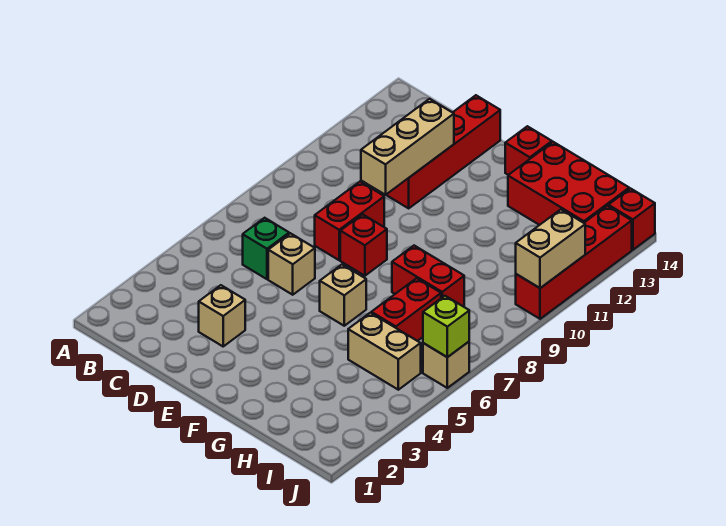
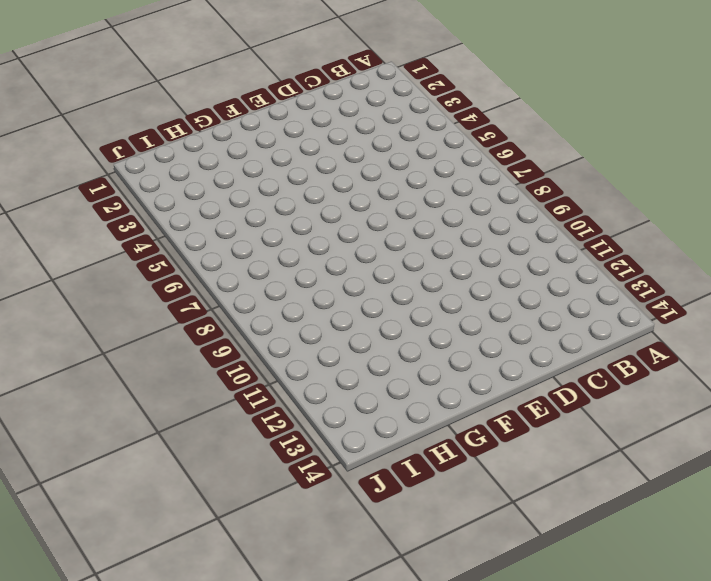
none -> green 1x1 brick [243,218,289,279]
none -> tan 1x1 brick [199,285,245,346]
none -> tan 1x1 brick [268,233,315,295]

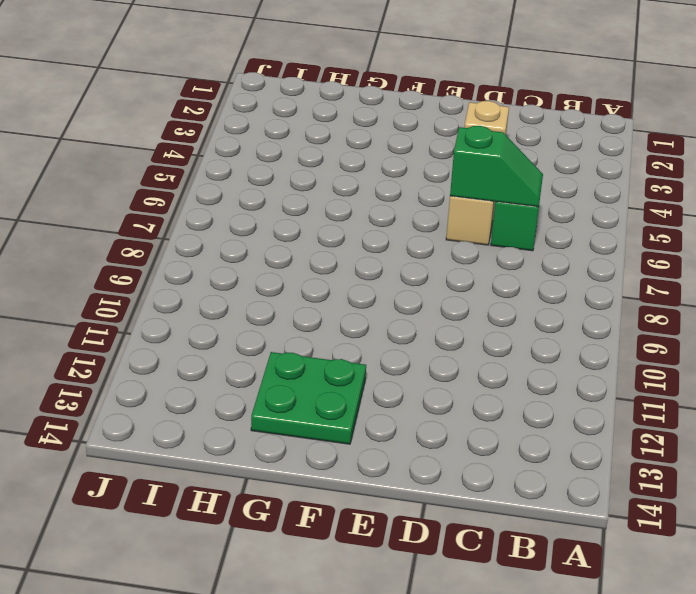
green 1x2 slope [450,126,543,207] -> none
green 2x2 plate [251,352,366,444] -> red 2x3 brick [508,142,629,225]
none -> red 1x2 brick [315,182,384,260]
none -> red 1x4 brick [386,95,500,208]
none -> red 1x1 brick [340,214,387,276]

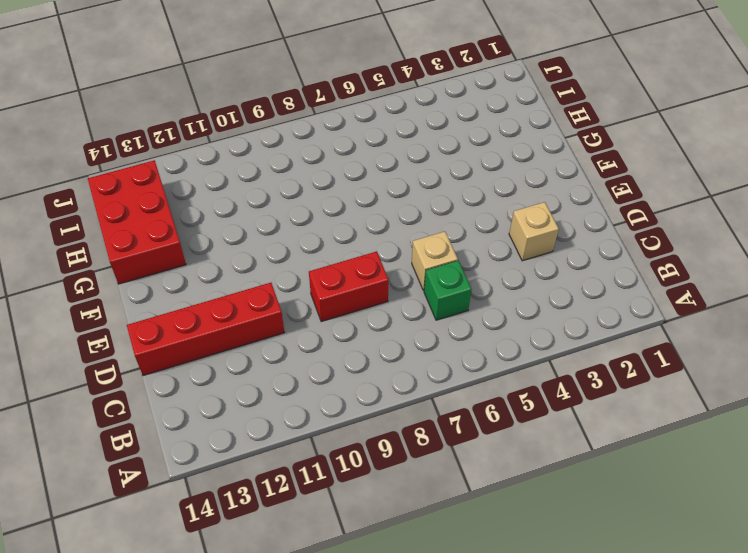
none -> red 1x1 brick [340,214,387,276]
none -> tan 1x1 brick [320,265,366,326]
none -> red 1x1 brick [505,126,552,175]

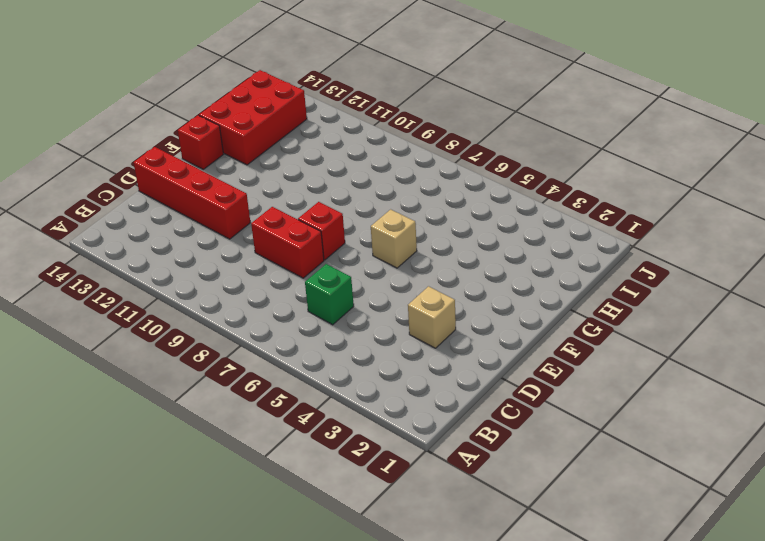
none -> tan 1x1 brick [268,233,315,295]
none -> red 1x2 brick [392,246,464,307]
none -> tan 1x2 brick [348,313,421,390]

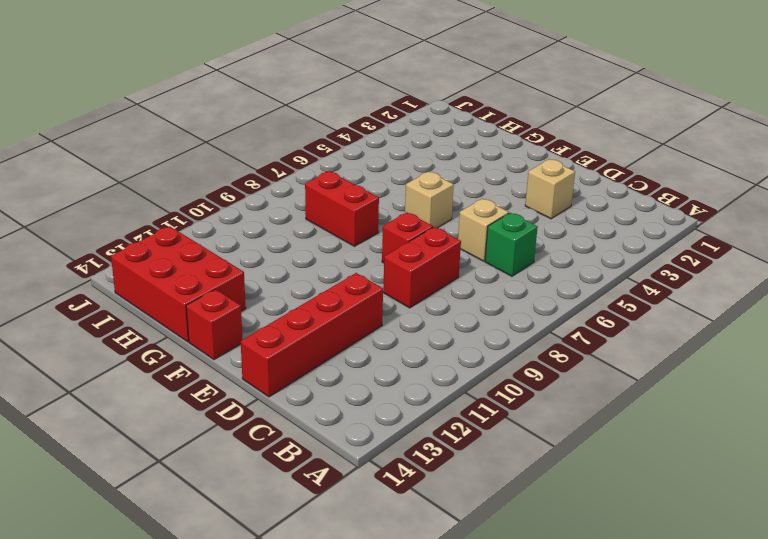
none -> tan 1x2 brick [348,313,421,390]
none -> red 1x2 brick [371,278,441,341]
none -> tan 1x1 brick [423,342,469,388]

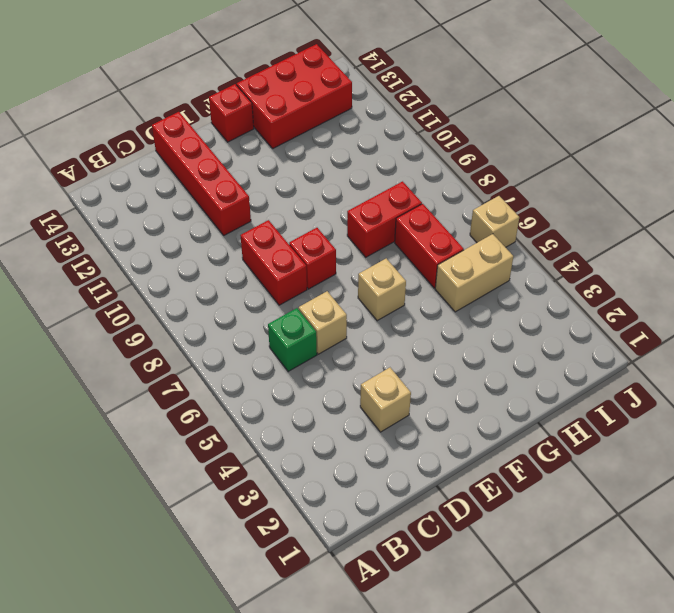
none -> red 1x4 brick [516,206,632,319]
none -> red 1x1 brick [608,189,655,250]
none -> tan 1x3 brick [361,99,454,195]

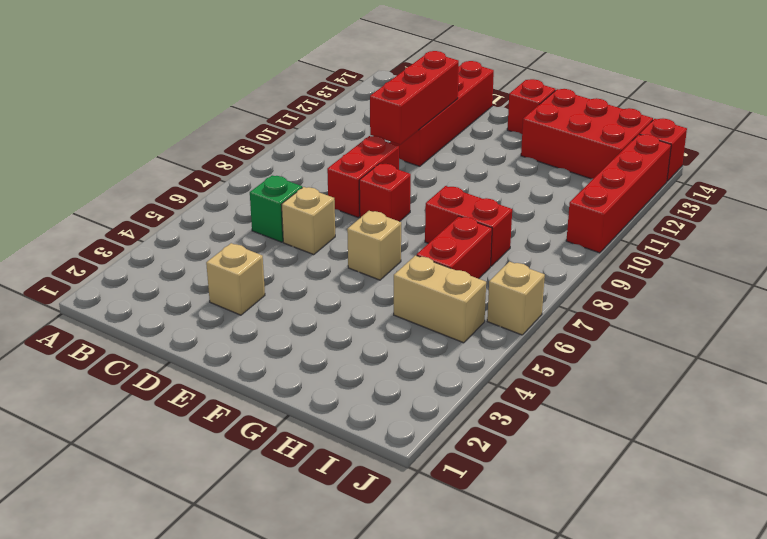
red 1x3 brick [370,51,459,145] -> tan 1x3 brick [361,99,454,195]
none -> lime 1x1 brick [423,296,469,357]
none -> tan 1x2 brick [516,210,585,288]

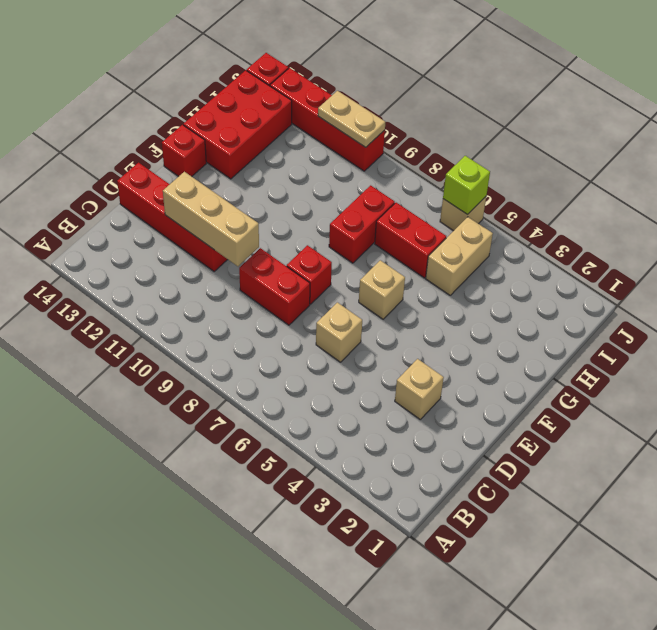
tan 1x2 plate [318,91,385,147] -> tan 1x2 brick [516,210,585,288]
none -> green 1x1 brick [243,218,289,279]

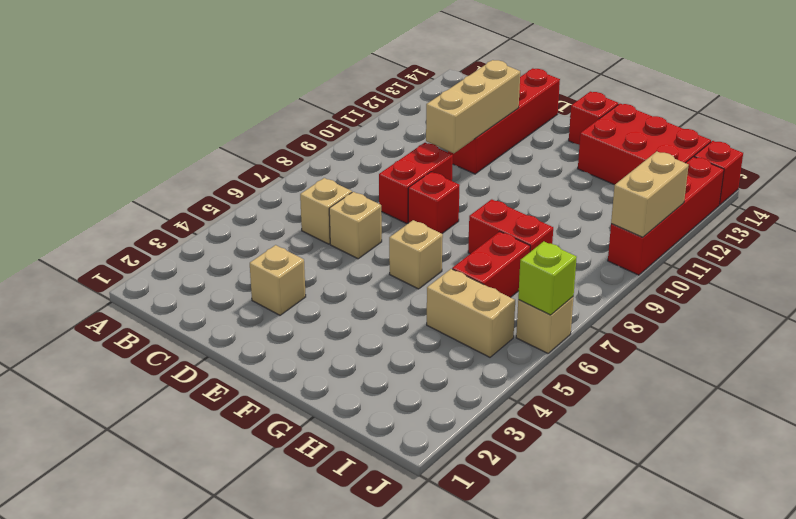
tan 1x1 brick [300,178,352,244] -> green 1x1 brick [243,218,289,279]

